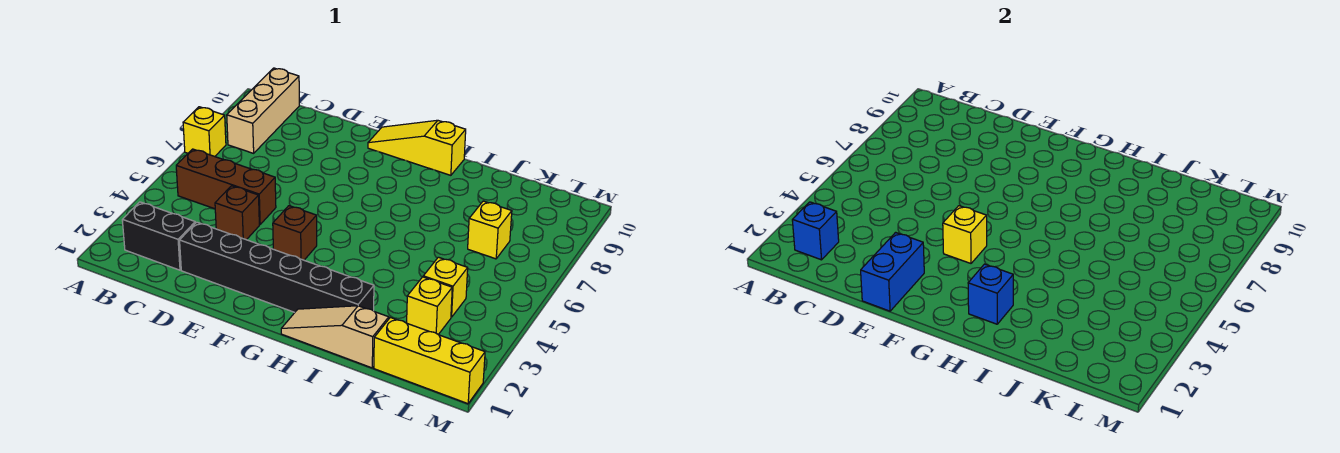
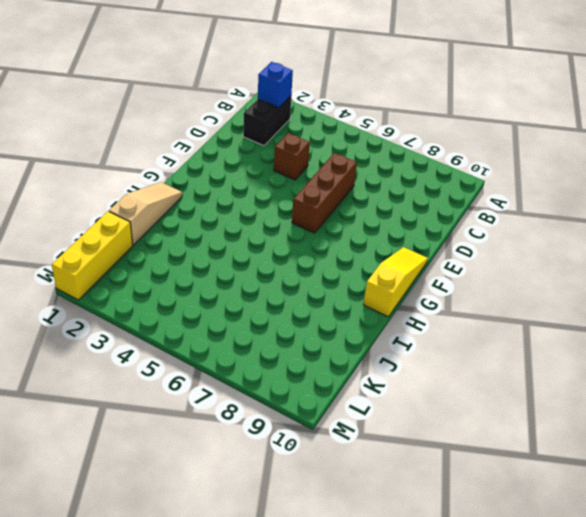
brown 1x3 brick [292,153,357,233] -> brown 1x3 brick moved to [176,149,276,225]
none -> yellow 1x1 brick [183,107,226,157]
none -> tan 1x3 brick [227,68,299,153]
none -> black 1x6 brick [180,222,374,312]

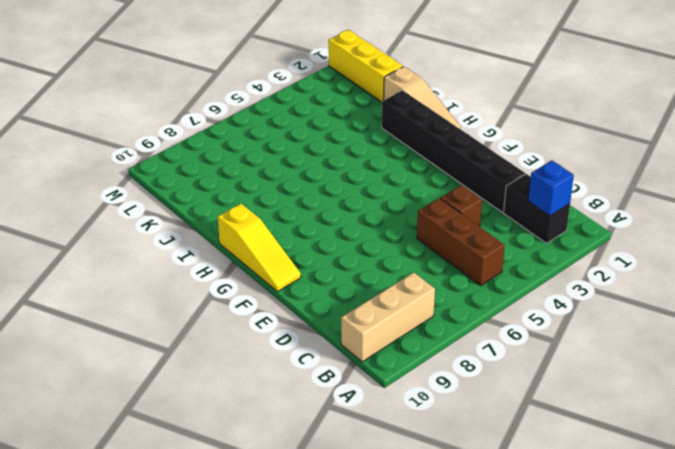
none -> yellow 1x1 brick [183,107,226,157]
none -> brown 1x1 brick [273,206,317,260]
none -> yellow 1x1 brick [407,277,452,335]

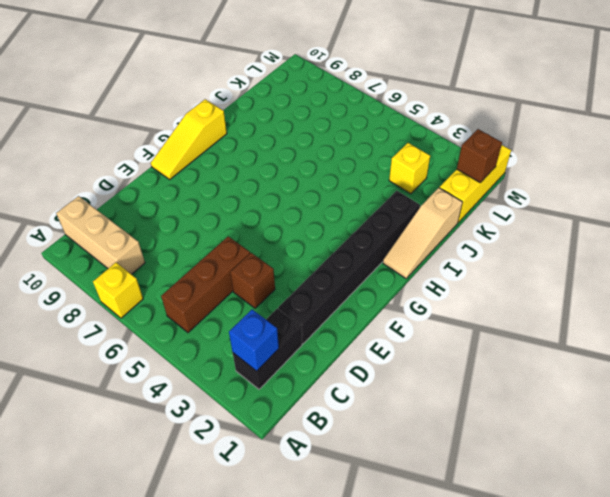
brown 1x1 brick [457,129,502,182] -> brown 1x1 brick moved to [273,206,317,260]
none -> yellow 1x1 brick [423,257,468,317]
none -> yellow 1x1 brick [468,201,512,259]
none -> blue 1x2 brick [861,232,924,311]

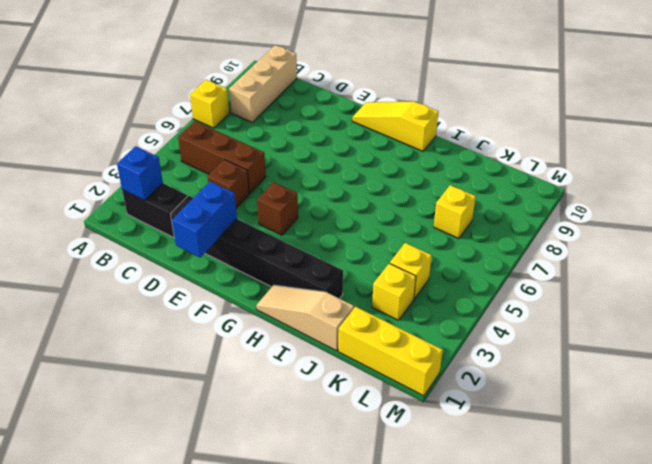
none -> yellow 1x1 brick [943,206,987,263]
none -> blue 1x1 brick [968,264,1013,324]

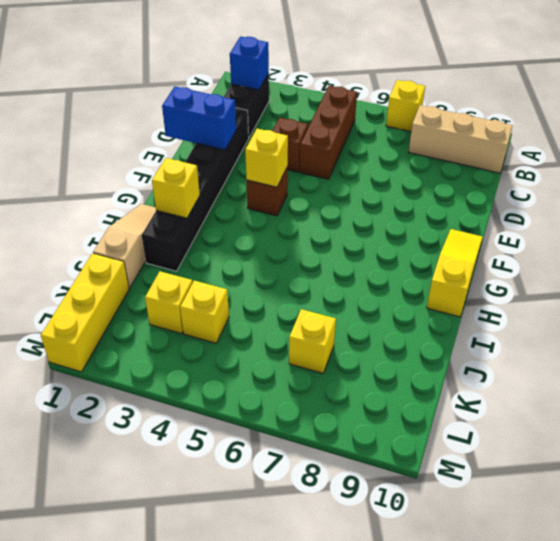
yellow 1x1 brick [152,158,200,218] -> blue 1x1 brick [968,264,1013,324]

